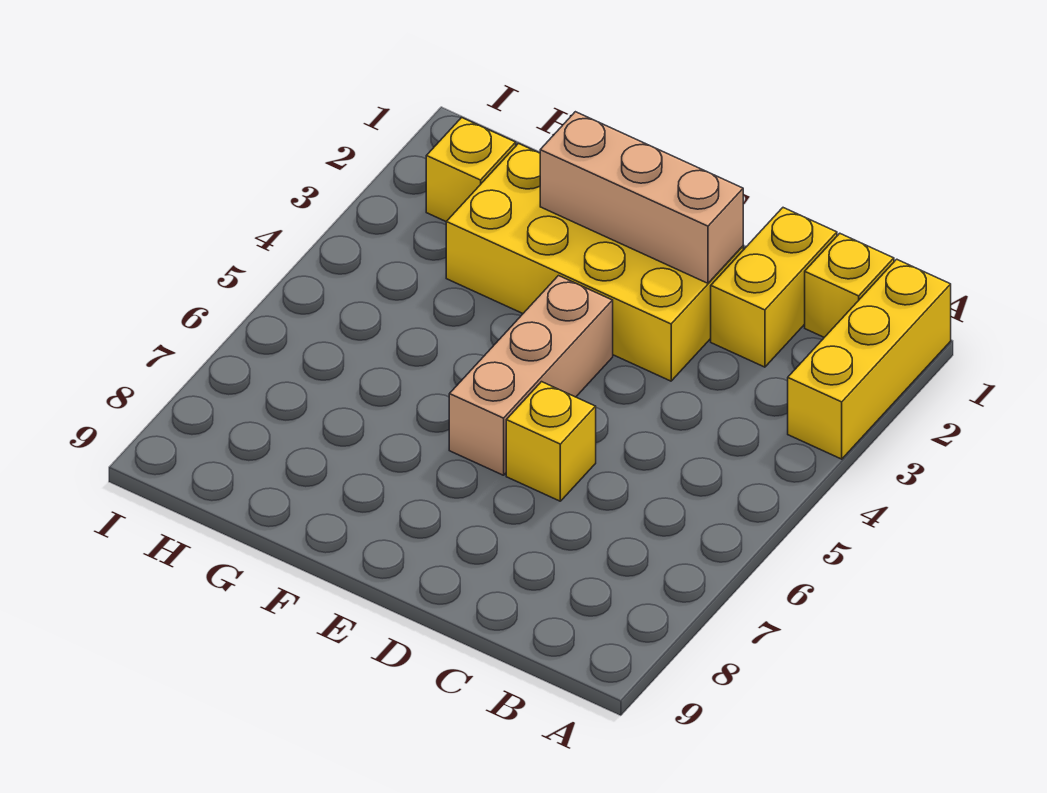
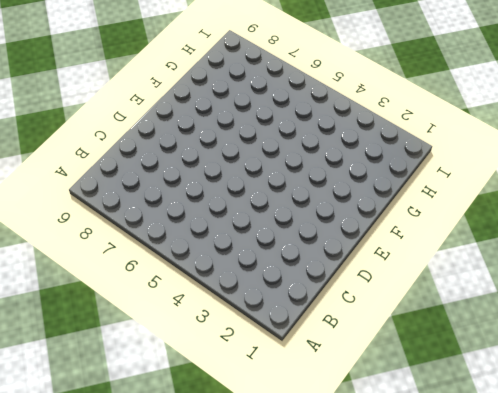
none -> yellow 1x3 brick [788,259,951,459]
none -> yellow 1x1 brick [805,233,894,337]

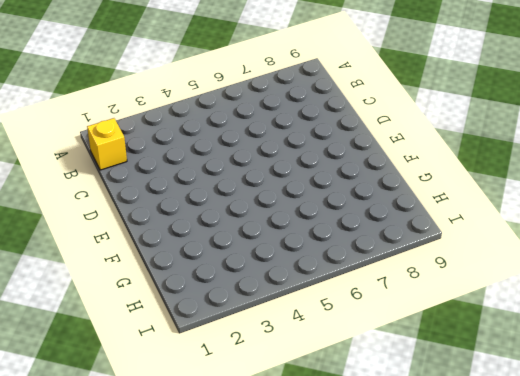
none -> yellow 1x3 brick [788,259,951,459]
none -> yellow 1x2 brick [711,208,837,367]

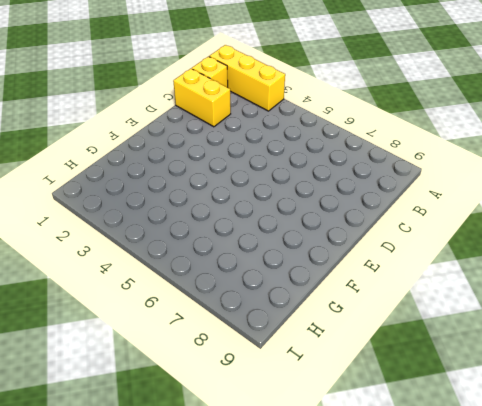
none -> yellow 2x4 brick [446,144,743,381]
none -> yellow 1x1 brick [506,382,596,501]

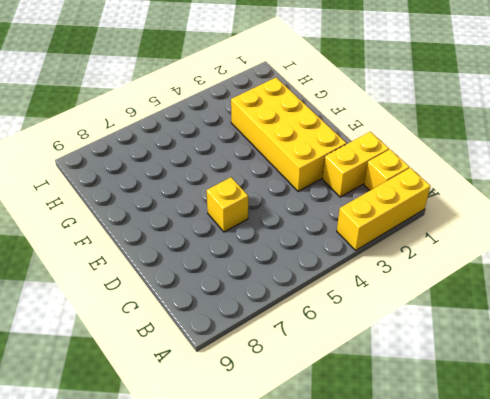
none -> tan 1x3 brick [449,276,613,475]
none -> yellow 1x1 brick [426,118,516,221]

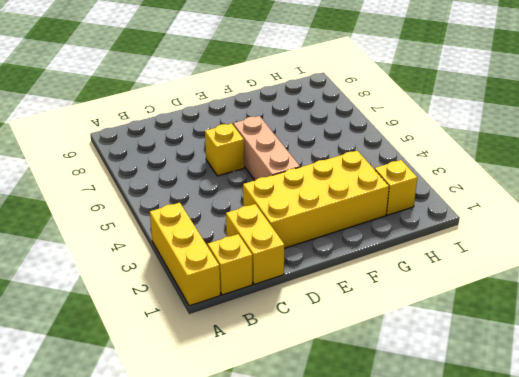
none -> tan 1x3 brick [540,112,743,283]

